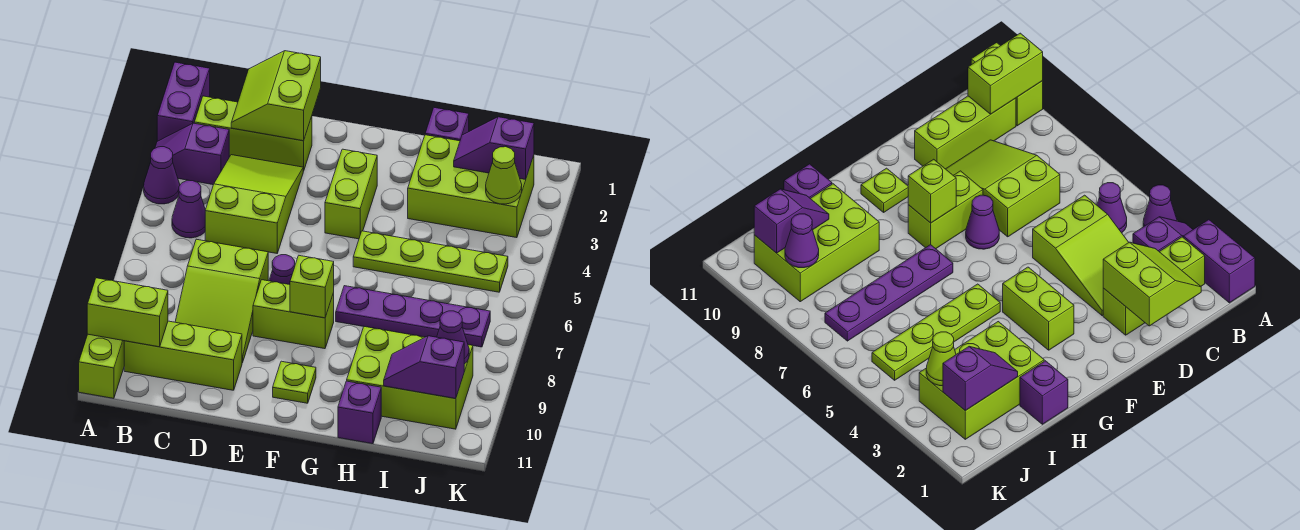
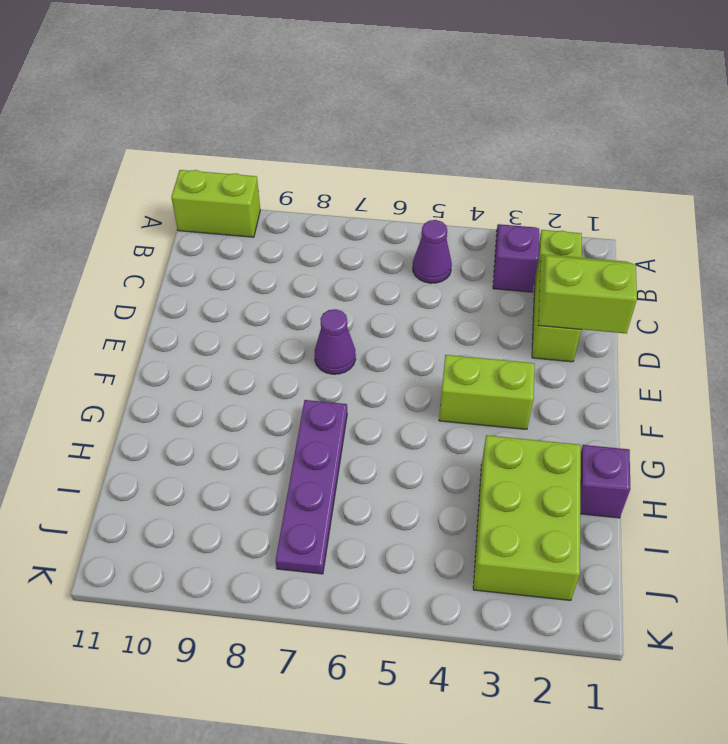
none -> purple 1x2 brick [157,62,210,141]
none -> purple 1x1 cone [144,147,180,204]
none -> lime 1x3 brick [124,321,242,390]

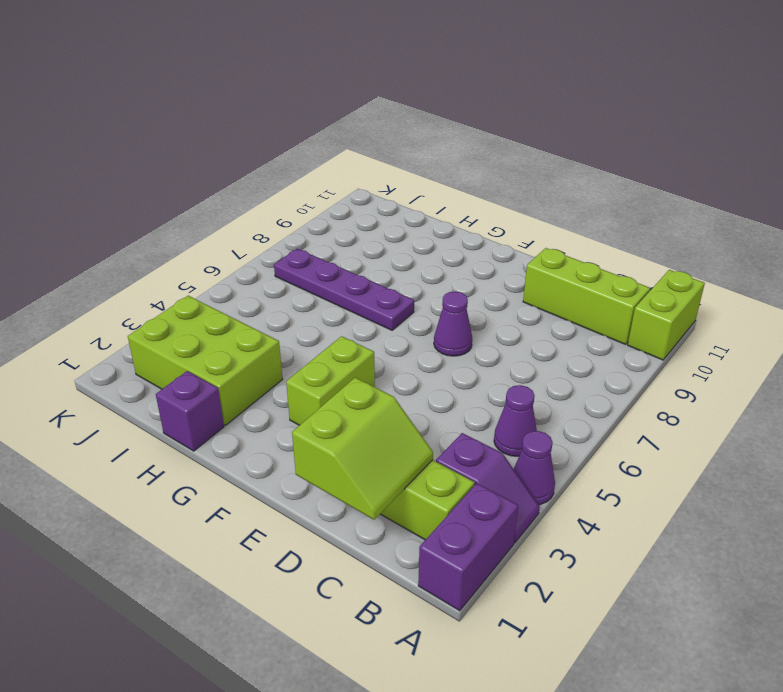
none -> lime 2x3 slope [205,155,303,253]
none -> lime 2x3 slope [175,239,268,363]
none -> lime 1x2 brick [253,280,334,349]

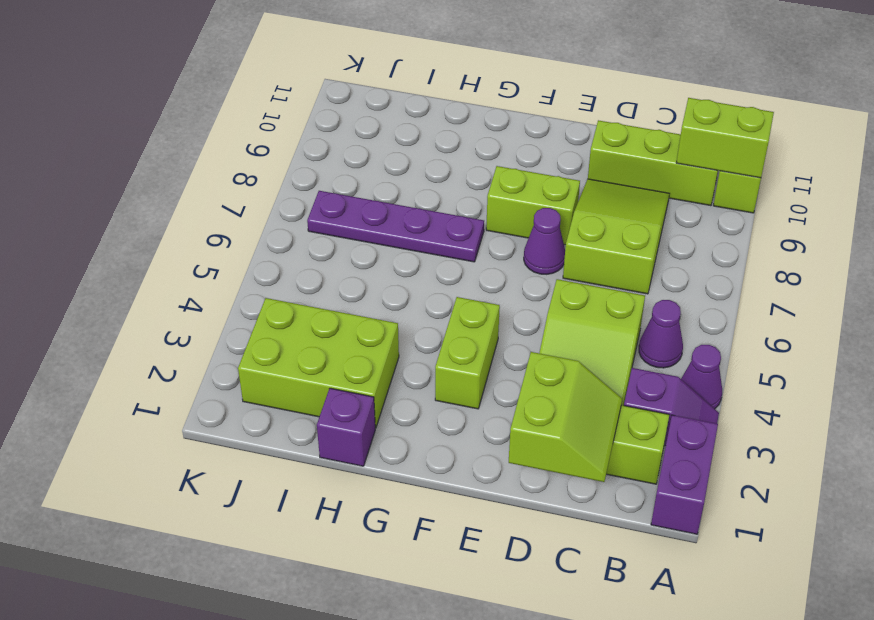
none -> lime 1x1 plate [273,361,316,403]
none -> lime 1x4 plate [353,231,508,292]
none -> lime 2x3 brick [347,327,473,429]

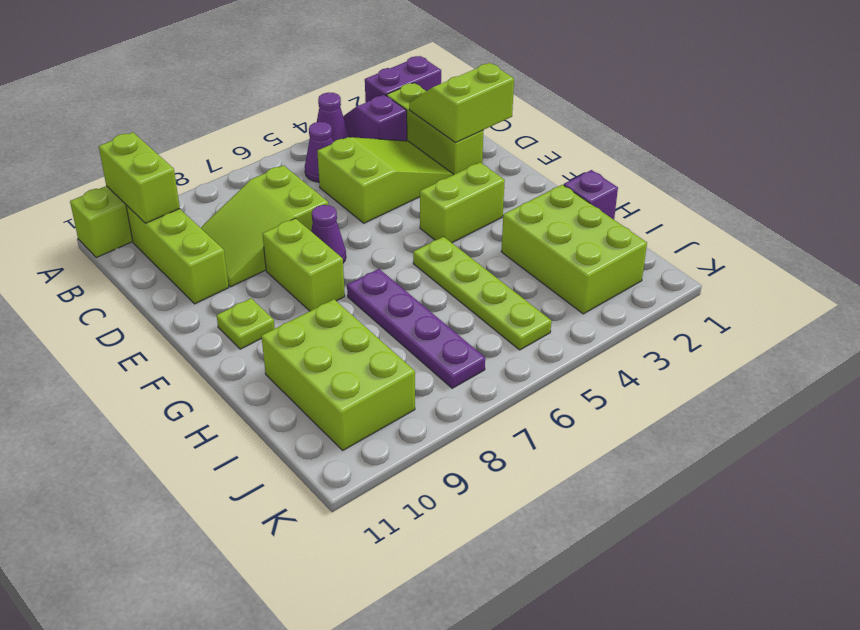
none -> purple 1x1 brick [338,381,381,444]
none -> lime 1x1 brick [290,256,334,318]
none -> purple 1x2 slope [454,117,534,180]

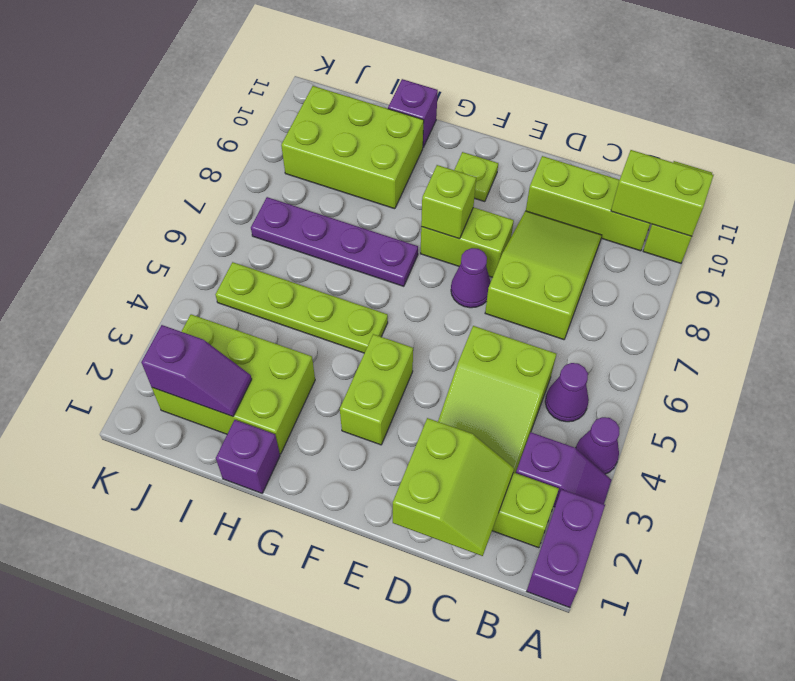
none -> purple 1x2 slope [384,336,464,399]
none -> lime 1x1 cone [486,147,522,204]
none -> purple 1x1 cone [437,311,469,364]

